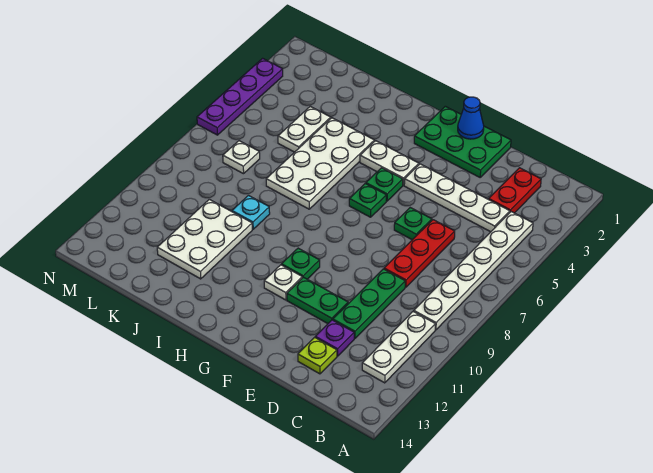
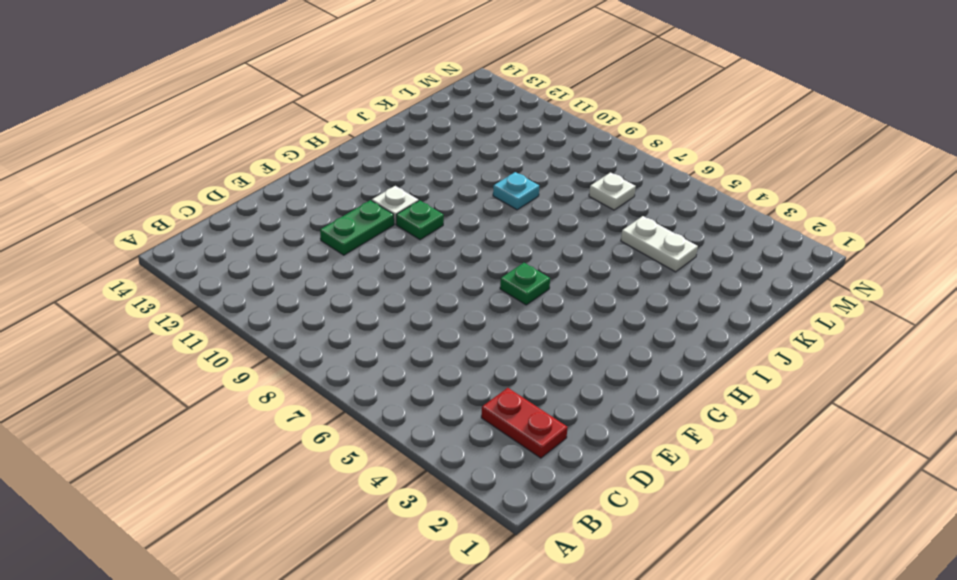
none -> white 1x6 plate [414,212,533,330]
none -> white 1x3 plate [362,311,435,383]
none -> white 1x4 plate [404,164,510,232]

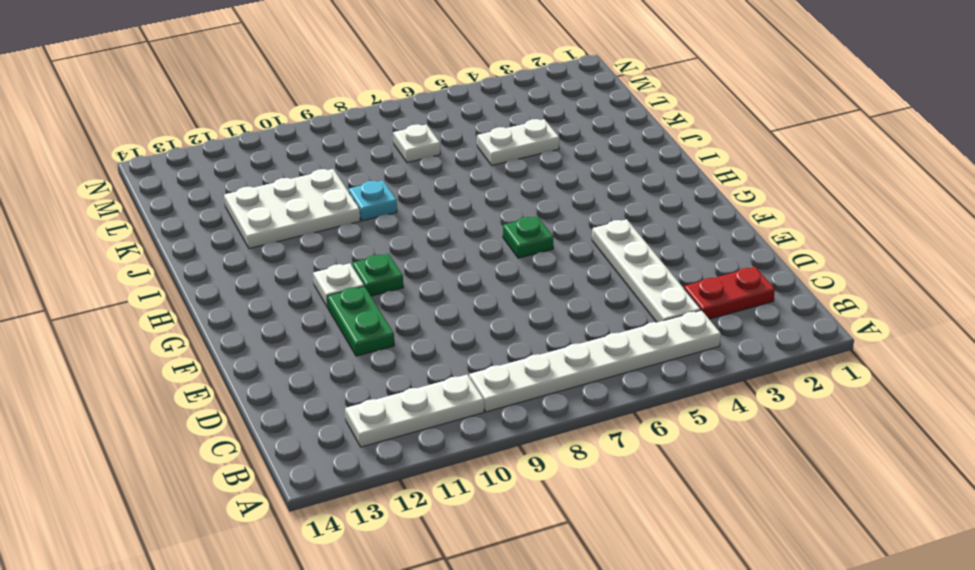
none -> red 1x3 plate [384,220,455,287]
none -> green 1x3 plate [333,269,405,339]
none -> purple 1x1 plate [315,320,354,356]

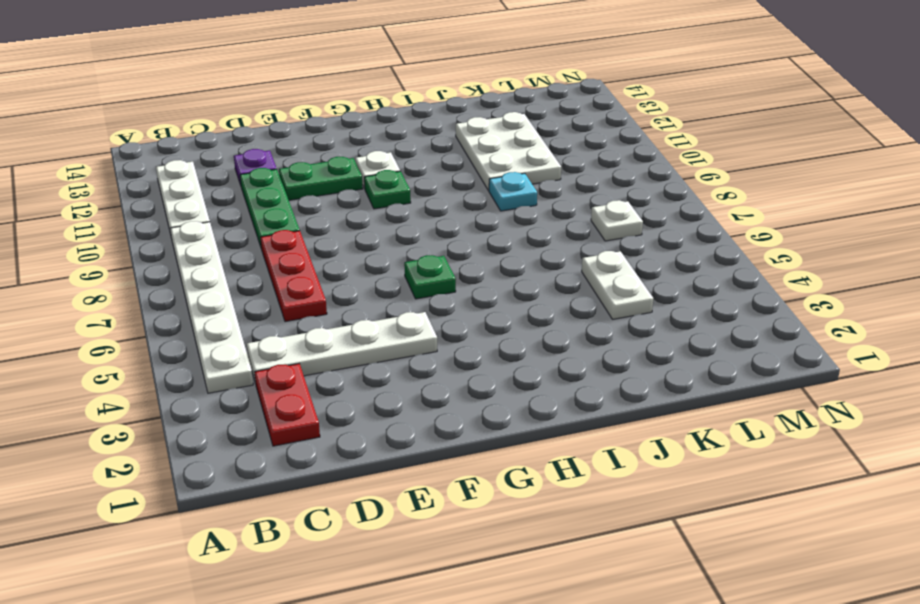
none -> lime 1x1 plate [298,337,337,374]
none -> green 2x3 plate [414,106,511,177]
none -> green 1x1 plate [394,208,432,240]

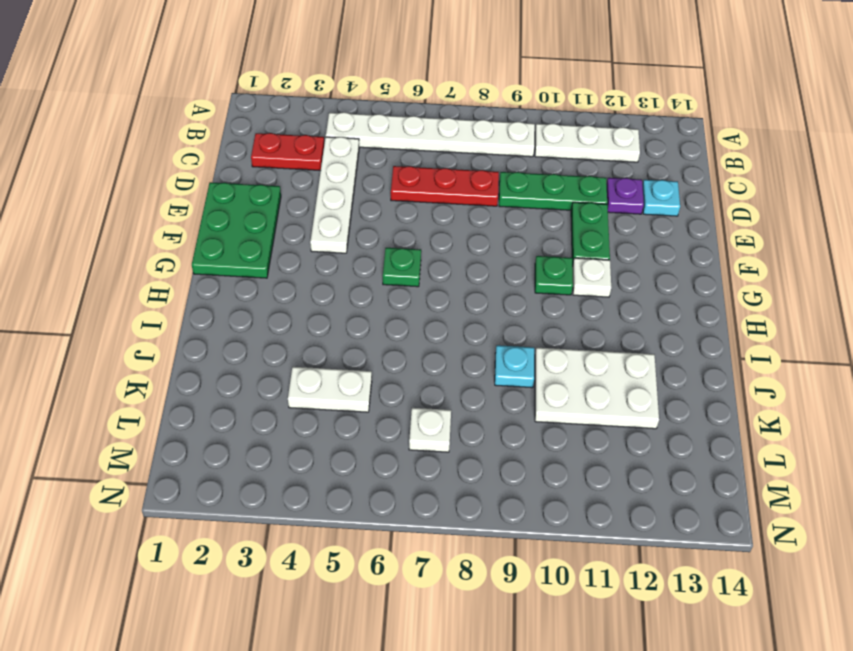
cyan 1x1 plate [642,180,680,216] -> lime 1x1 plate [298,337,337,374]
none -> green 1x1 plate [394,208,432,240]
none -> white 1x2 plate [360,141,419,185]
none -> green 1x1 plate [366,168,403,201]

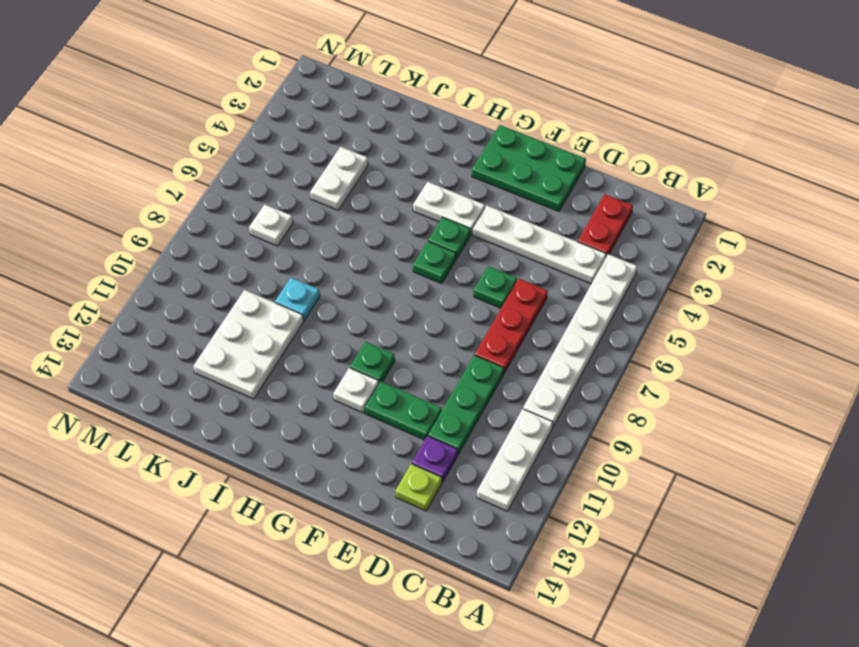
none -> white 2x4 plate [266,118,374,209]
none -> purple 1x4 plate [197,58,283,135]
none -> blue 1x1 cone [458,97,484,139]

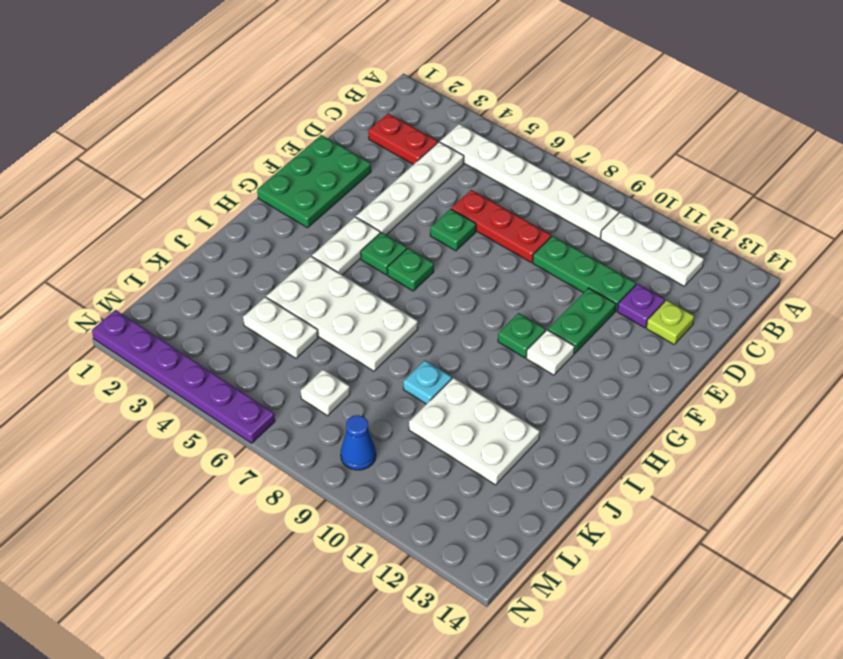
blue 1x1 cone [341,415,376,470] -> blue 1x1 cone moved to [458,97,484,139]
purple 1x6 plate [92,310,275,443] -> purple 1x4 plate [197,58,283,135]

